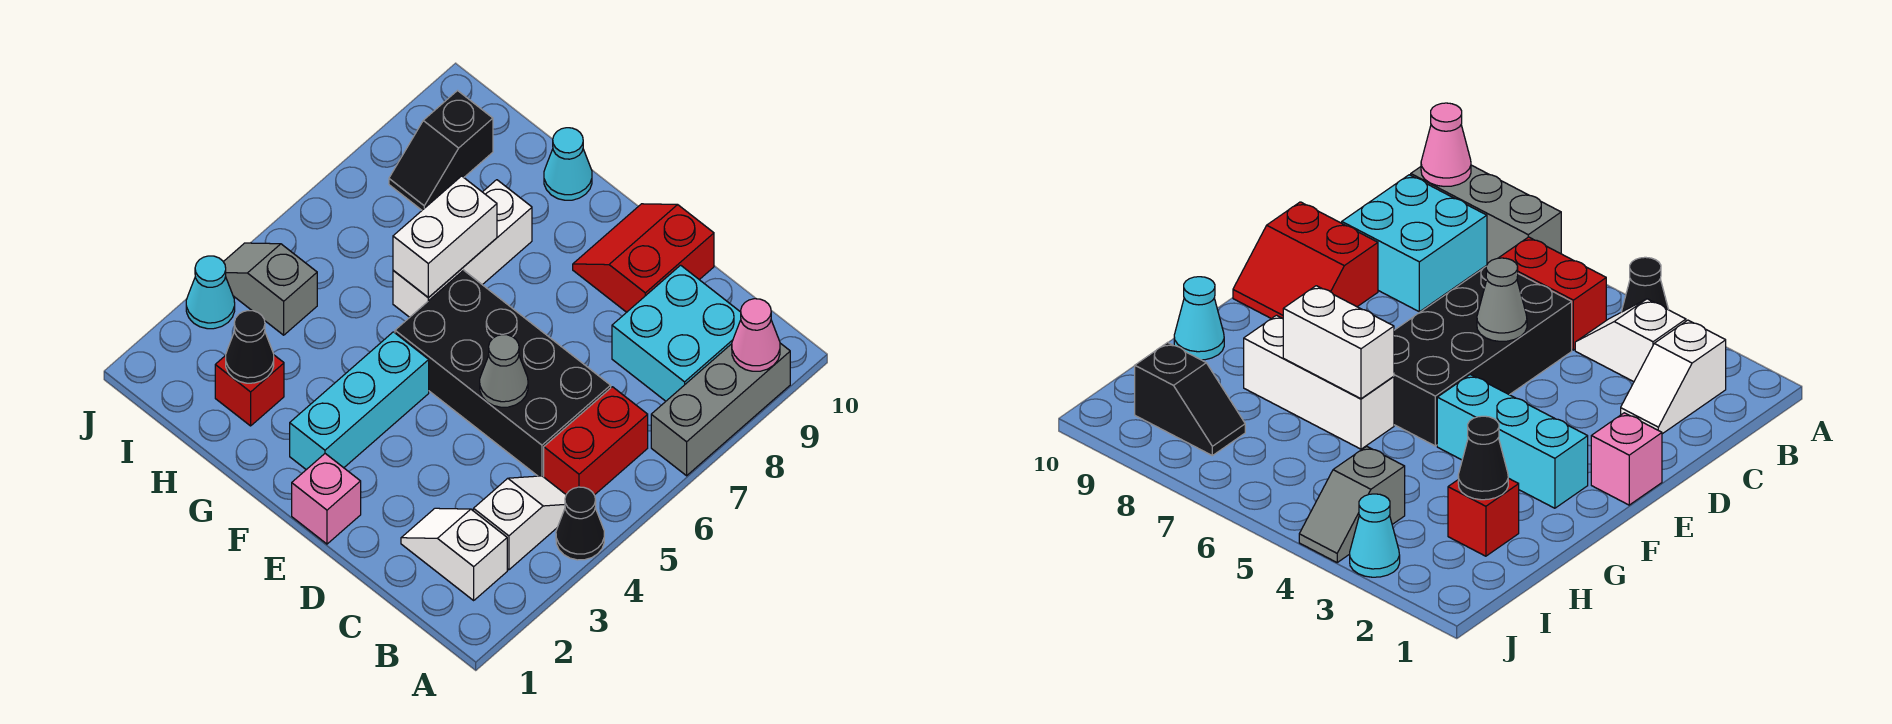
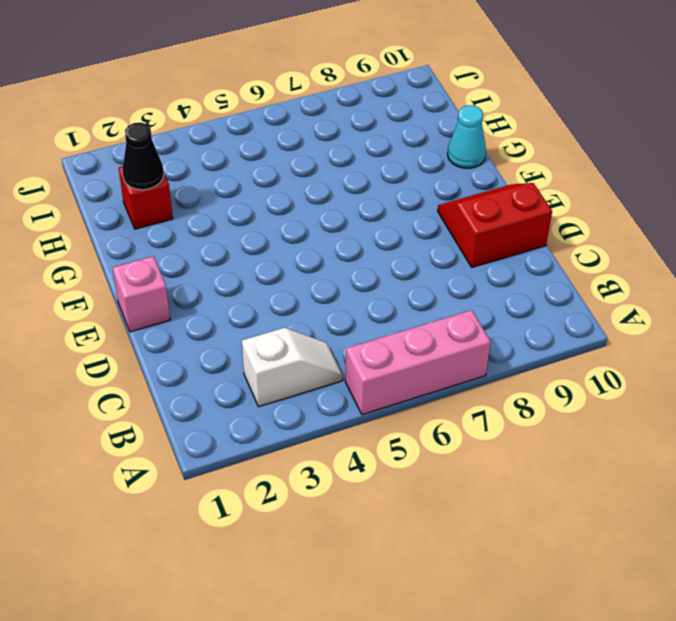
pink 1x3 brick [345,310,491,415] -> grey 1x3 brick [651,343,790,476]
none -> black 1x1 cone [556,487,604,560]
none -> white 1x2 slope [401,508,507,600]
none -> red 1x2 brick [544,387,648,495]

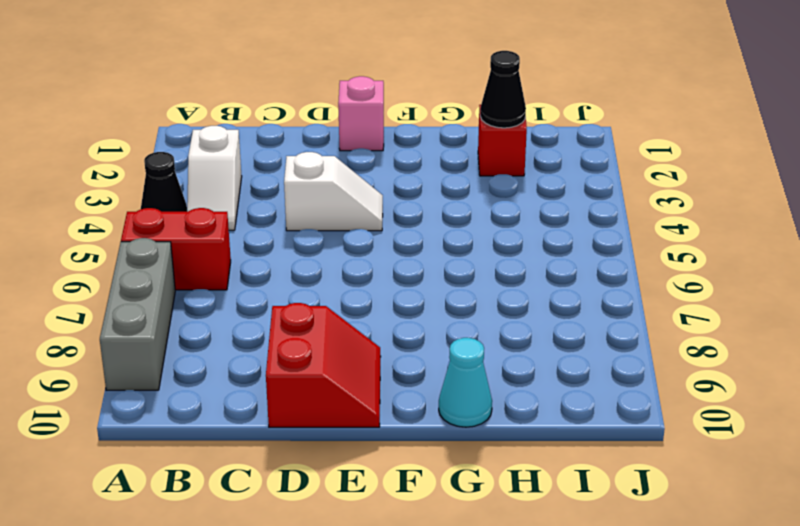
red 1x2 brick [121,208,231,290] -> red 1x2 brick turned to [544,387,648,495]
white 1x2 slope [284,152,383,231] -> white 1x2 slope moved to [401,508,507,600]
none -> cyan 2x2 brick [612,265,741,401]
none -> black 2x4 brick [395,270,611,477]
none -> cyan 1x3 brick [290,332,429,470]

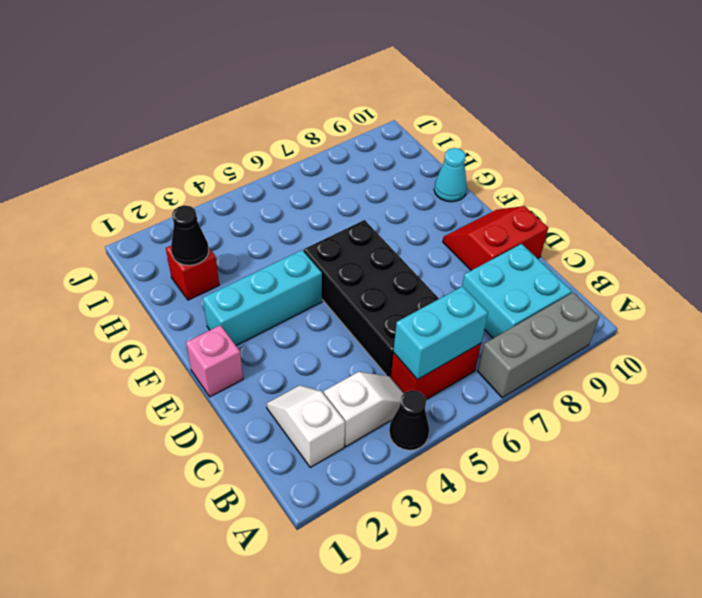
cyan 1x2 brick [393,286,488,380] -> none
none -> white 1x3 brick [393,180,532,317]
none -> grey 1x2 slope [224,243,317,335]
none -> black 1x2 slope [389,91,493,210]

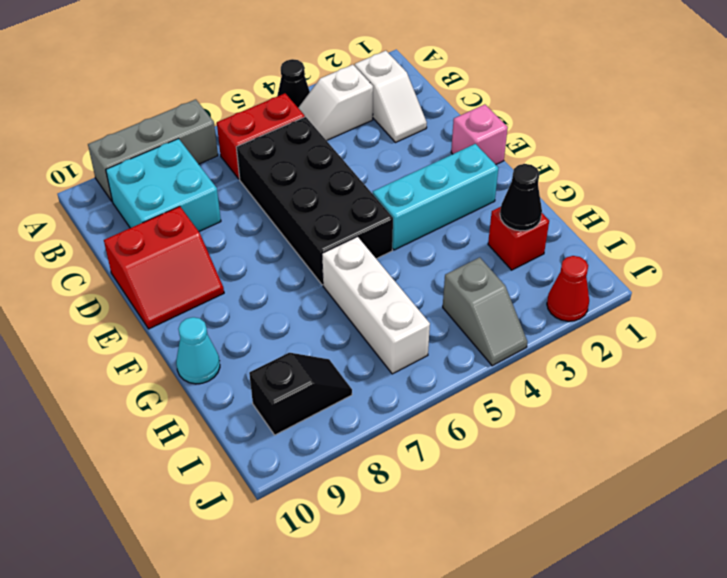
white 1x3 brick [322,237,430,374] -> white 1x3 brick turned to [393,180,532,317]
red 1x1 cone [547,256,589,321] -> none
none -> cyan 1x1 cone [186,256,235,329]
none -> pink 1x1 cone [732,299,780,371]
none -> grey 1x1 cone [480,335,528,407]

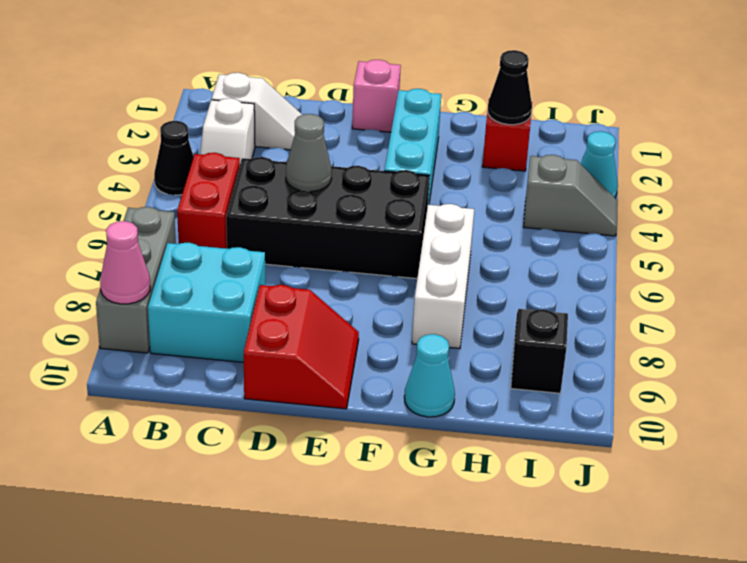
none -> white 1x2 brick [393,176,497,298]

